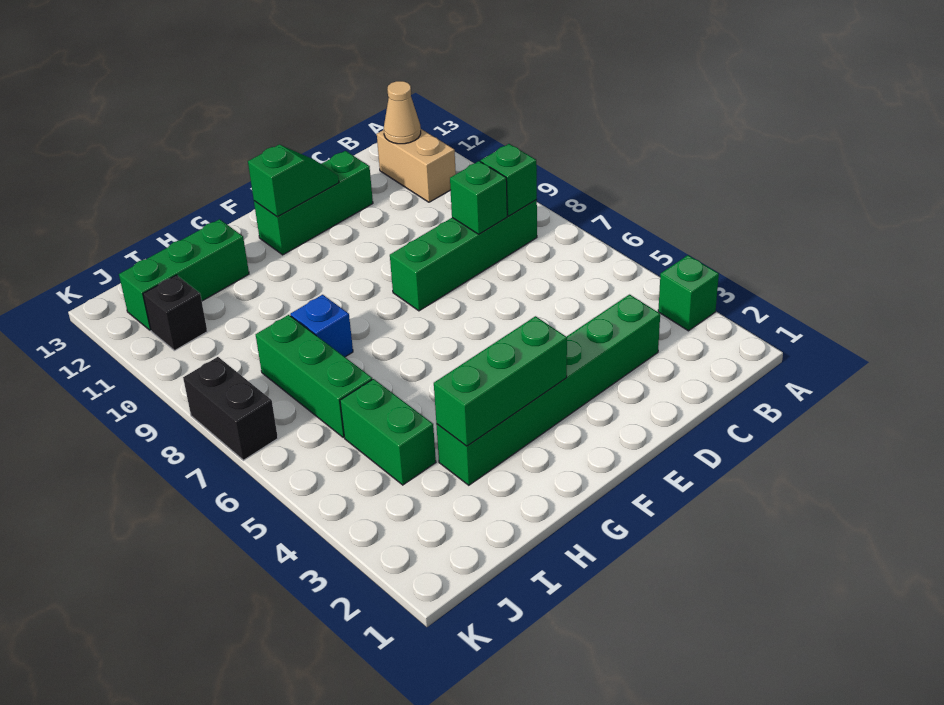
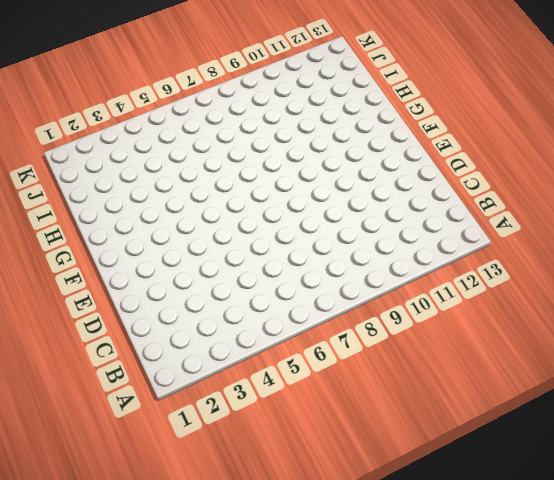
none -> green 1x1 brick [658,255,719,331]
none -> green 1x4 brick [390,200,537,311]
none -> tan 1x2 brick [377,129,456,202]

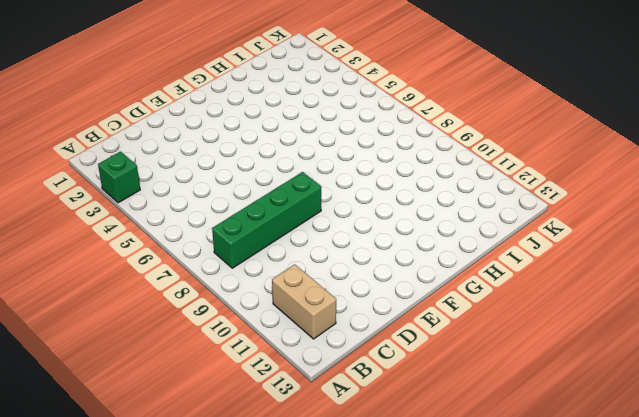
none -> green 1x6 brick [436,295,660,485]
none -> green 1x3 brick [254,151,373,255]
none -> blue 1x1 brick [290,295,353,357]

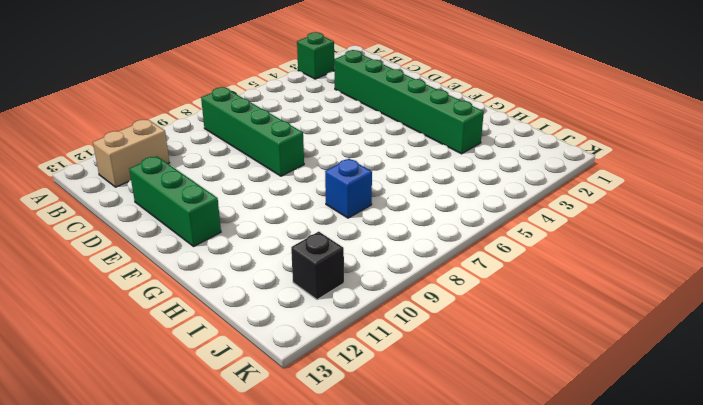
none -> green 1x3 brick [119,219,249,330]
none -> green 1x2 brick [340,379,436,485]
none -> green 1x3 brick [256,315,372,437]

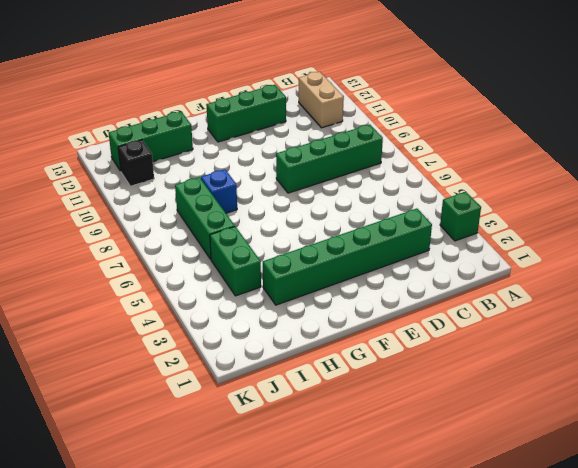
none -> black 1x2 brick [183,357,278,460]
none -> green 1x1 brick [481,144,537,216]
none -> tan 1x1 cone [384,81,421,144]

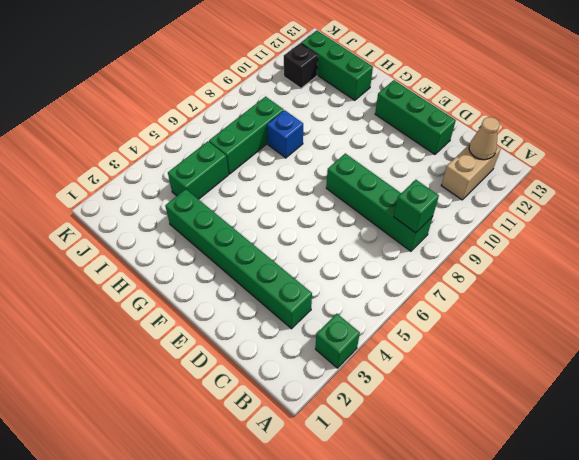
none -> black 1x2 brick [183,357,278,460]
none -> green 1x1 brick [450,161,507,234]
none -> green 1x2 slope [248,145,339,217]

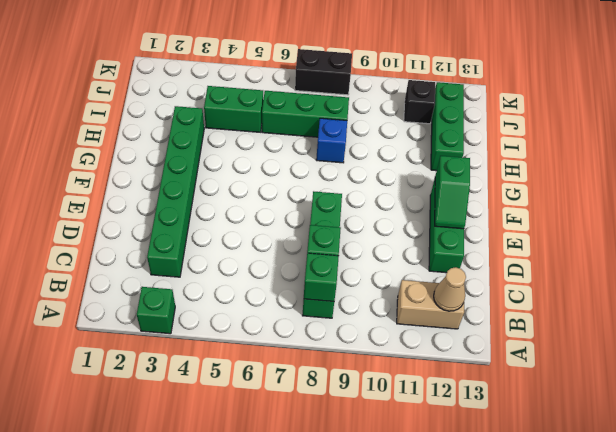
none -> green 1x3 brick [434,316,567,446]

